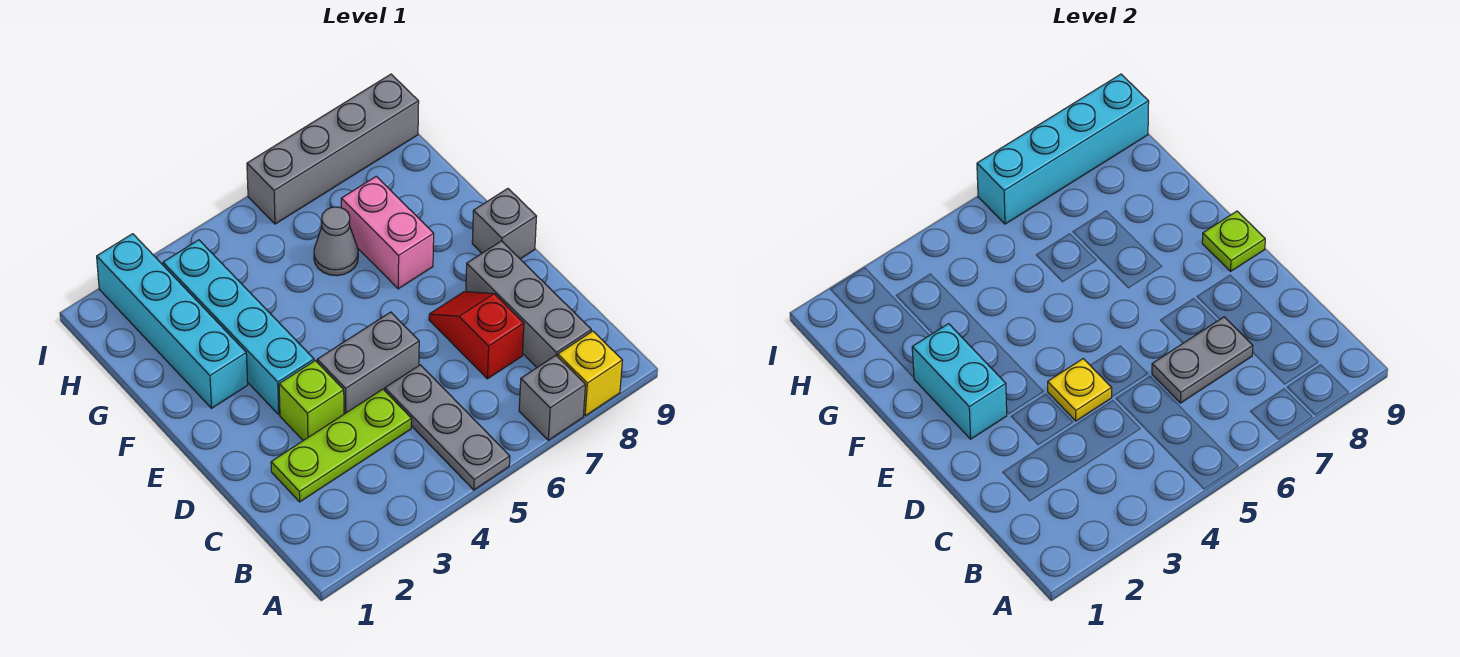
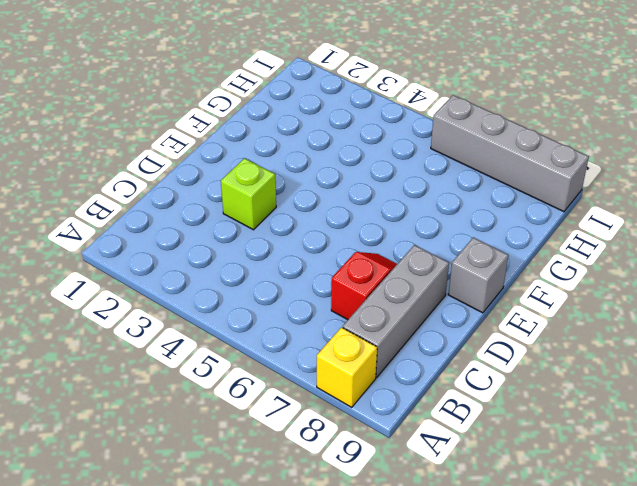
none -> grey 1x3 plate [385,365,510,490]
none -> grey 1x1 brick [519,356,586,440]
none -> lime 1x3 plate [271,389,412,502]

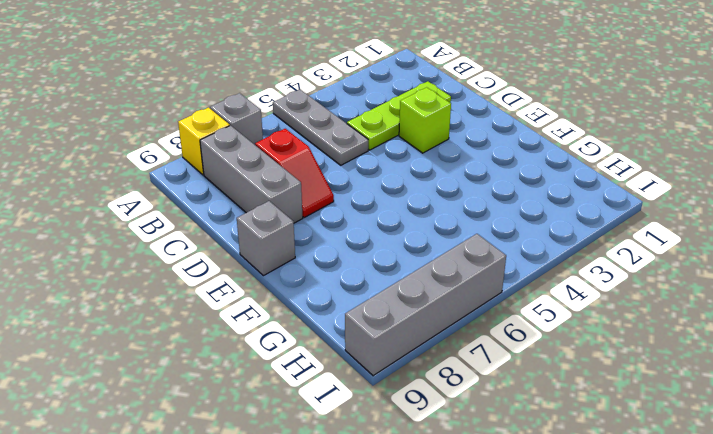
none -> grey 1x2 brick [317,312,419,414]
none -> cyan 1x4 brick [163,240,314,414]
none -> cyan 1x4 brick [97,234,248,408]

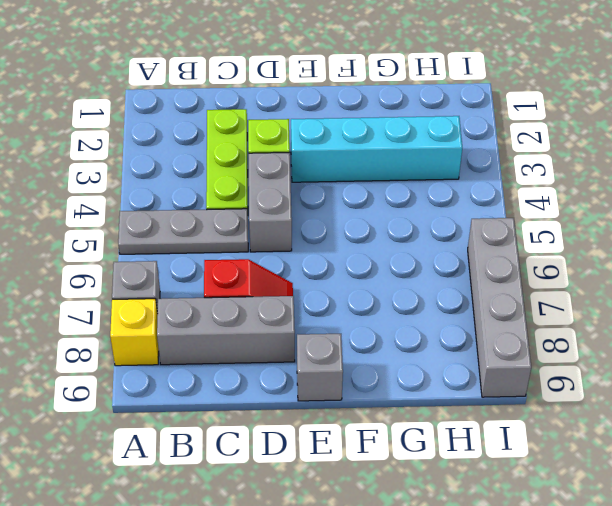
none -> cyan 1x4 brick [97,234,248,408]
none -> pink 1x2 brick [341,176,434,289]
none -> grey 1x1 cone [314,207,358,276]

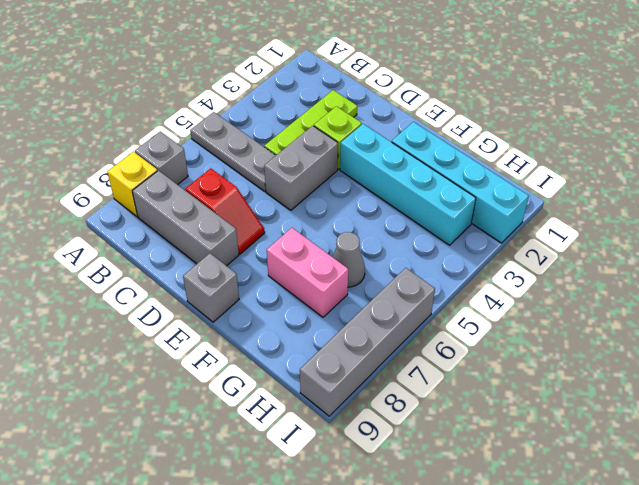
none -> grey 1x2 plate [1152,317,1253,403]
none -> yellow 1x1 plate [1048,359,1112,421]
none -> cyan 1x2 brick [912,324,1007,439]

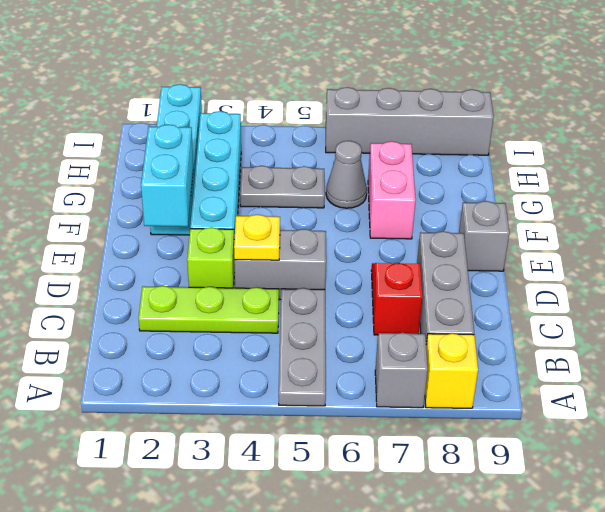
grey 1x2 plate [240,166,325,208] -> grey 1x2 plate moved to [1152,317,1253,403]
none -> lime 1x1 plate [1202,211,1265,271]
none -> cyan 1x4 brick [977,74,1149,224]

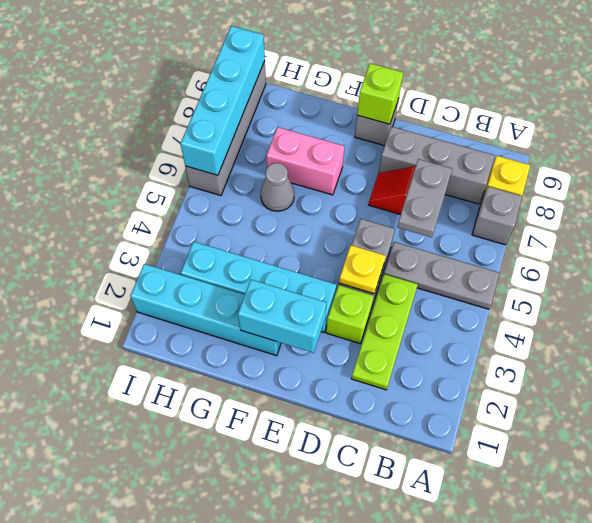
lime 1x1 brick [357,63,403,124] -> lime 1x1 plate [1202,211,1265,271]

